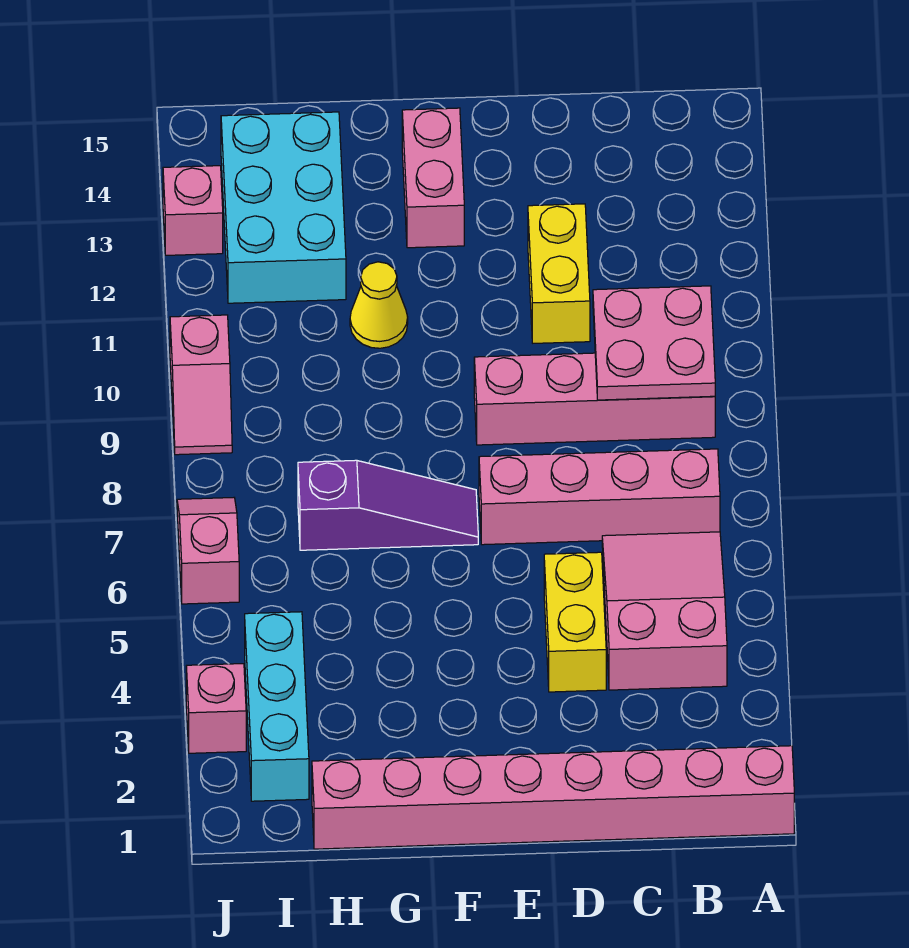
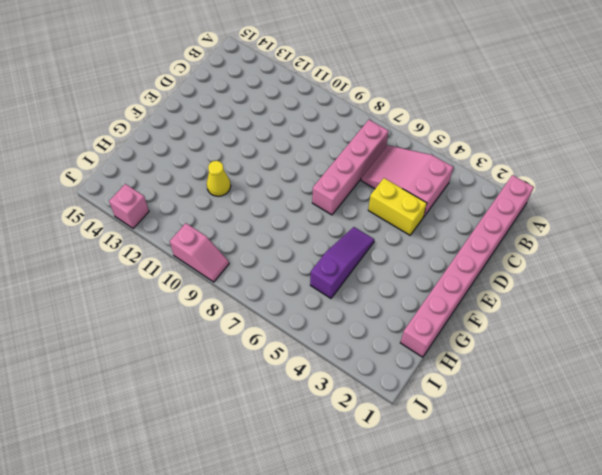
purple 1x3 slope [310,227,374,298] -> purple 1x3 slope moved to [298,460,478,550]
none -> pink 1x4 brick [474,353,715,445]
none -> yellow 1x2 brick [528,204,590,343]
none -> pink 1x2 brick [402,108,464,248]

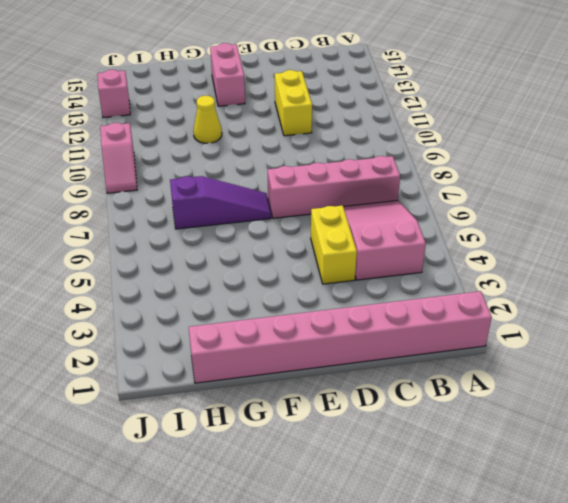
none -> pink 1x4 brick [474,353,715,445]
none -> cyan 2x3 brick [221,112,346,303]
none -> cyan 1x3 brick [245,612,309,801]

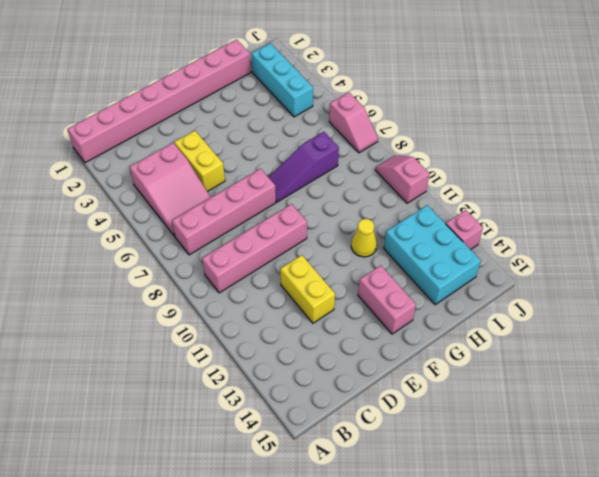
none -> pink 1x1 brick [186,664,246,753]
none -> pink 2x2 plate [593,286,715,400]

